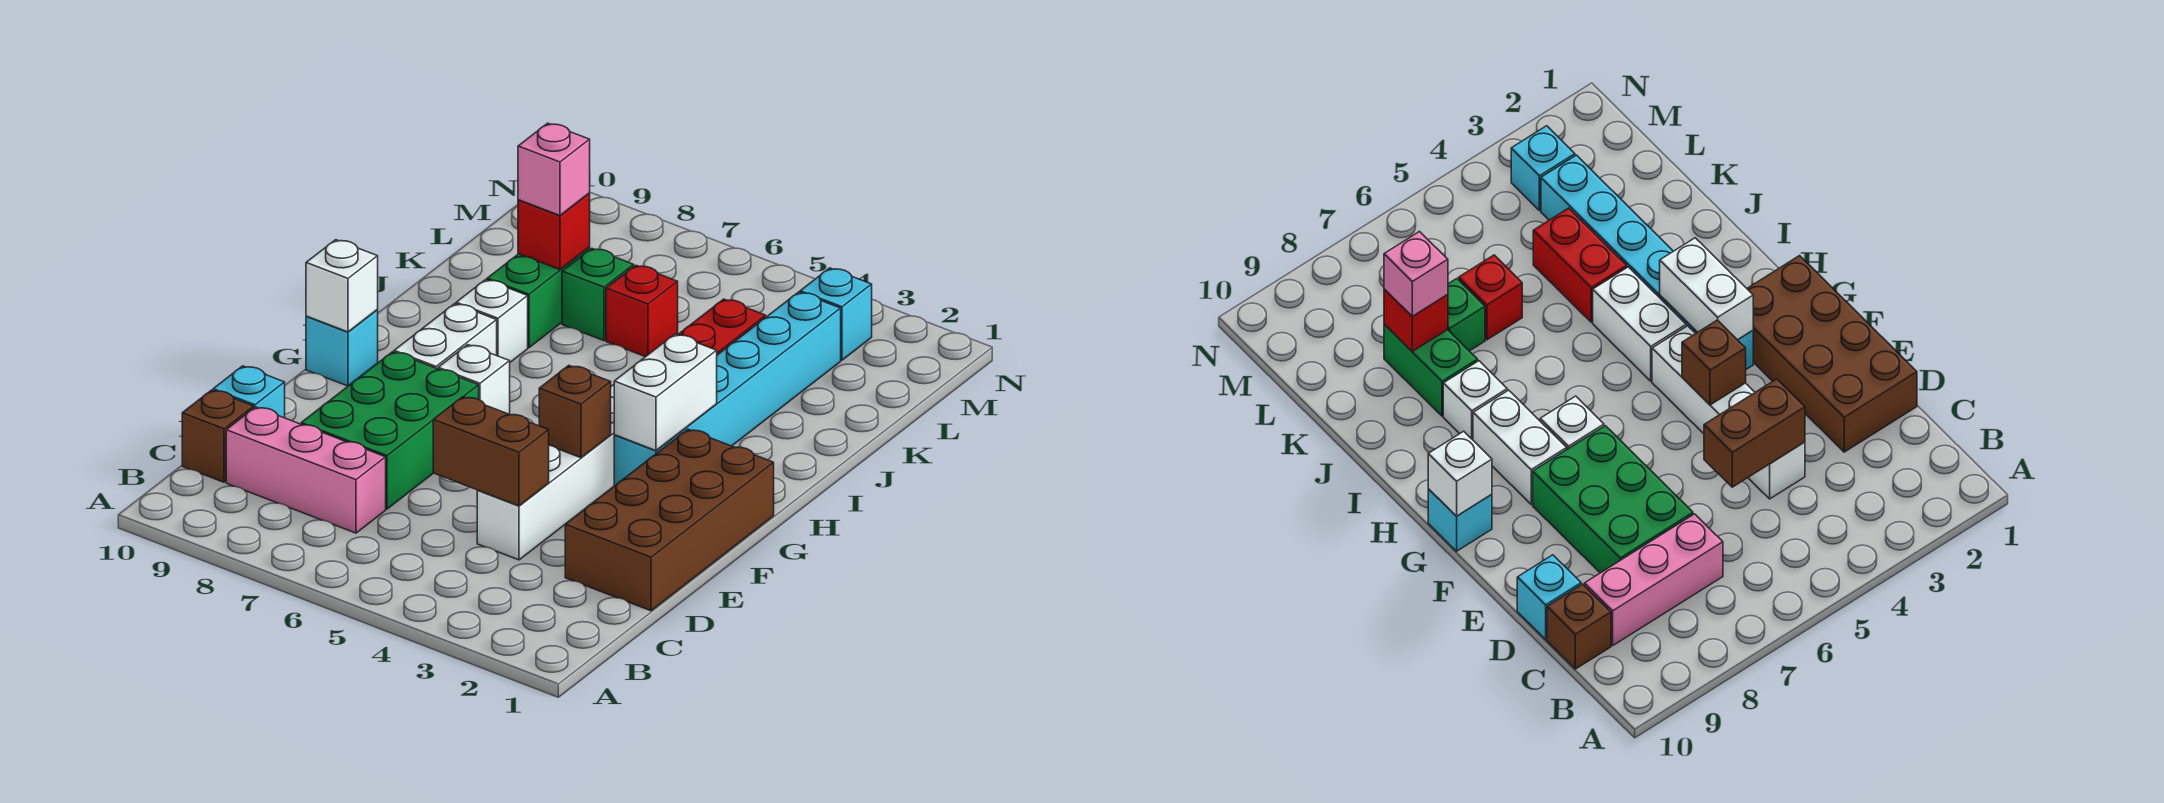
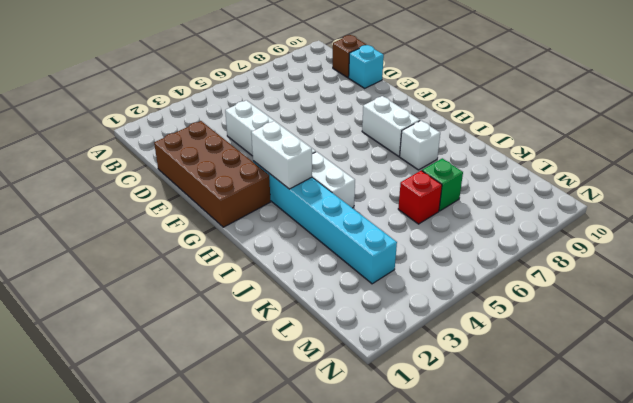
none -> pink 1x3 brick [226,407,386,533]
none -> green 2x3 brick [301,352,479,509]
none -> white 1x1 brick [438,345,510,414]

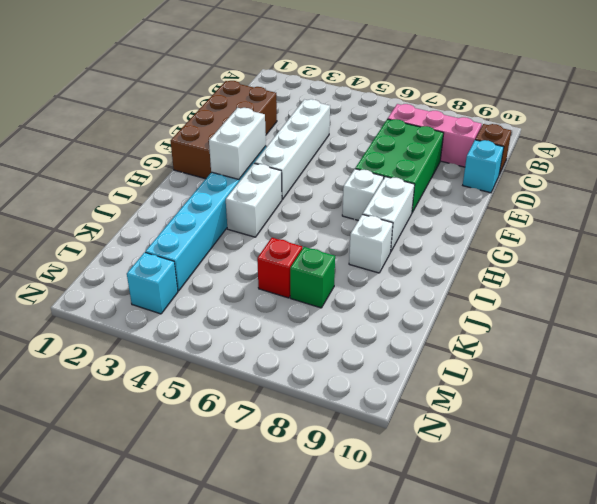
none -> cyan 1x1 brick [306,310,378,386]
none -> red 1x2 brick [678,299,766,355]
none -> green 1x2 brick [487,248,590,348]

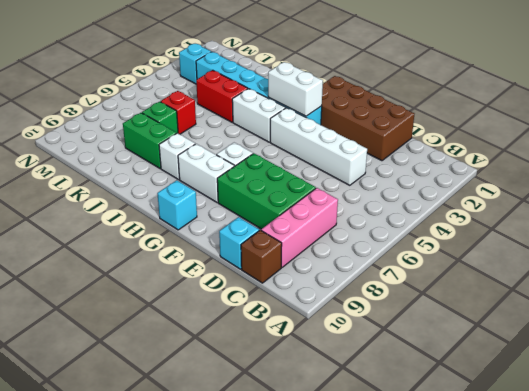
none -> brown 1x2 brick [433,397,549,506]
none -> brown 1x1 brick [539,365,611,458]
none -> white 1x1 brick [306,240,378,332]

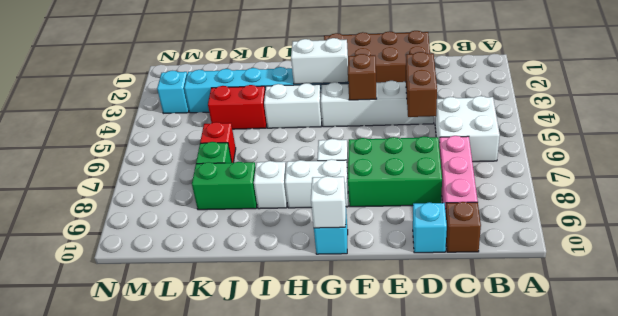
white 2x2 brick [435,96,500,162] -> none
none -> red 1x1 brick [518,194,590,270]
none -> pink 1x1 brick [518,123,590,215]

